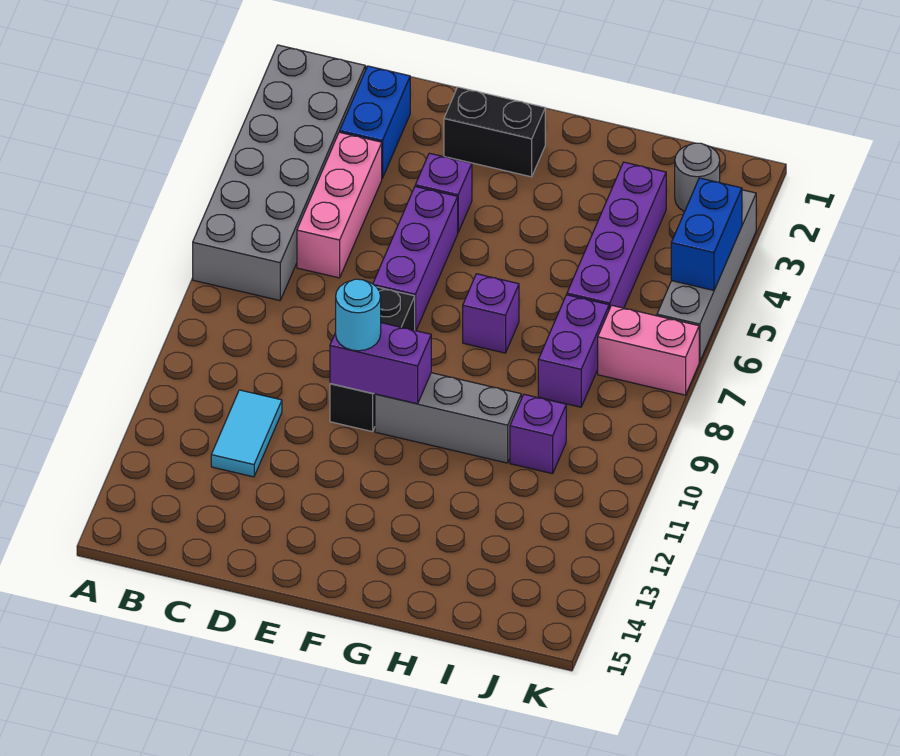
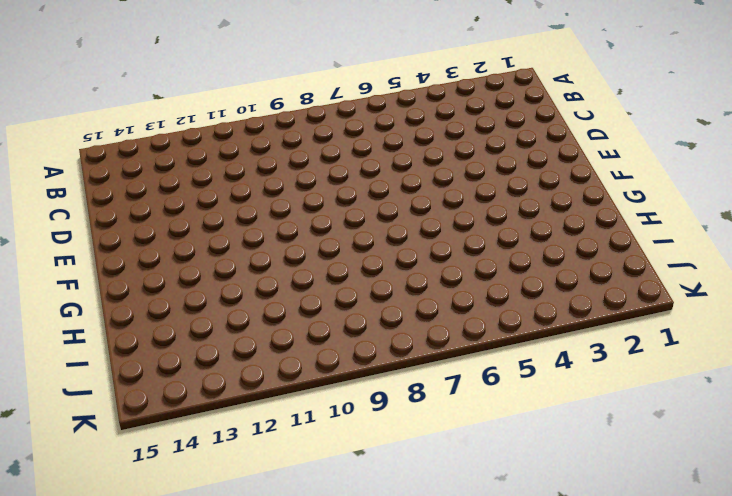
none -> grey 2x6 brick [193,45,365,301]
none -> blue 1x2 brick [340,66,410,178]
none -> pink 1x3 brick [297,132,382,278]

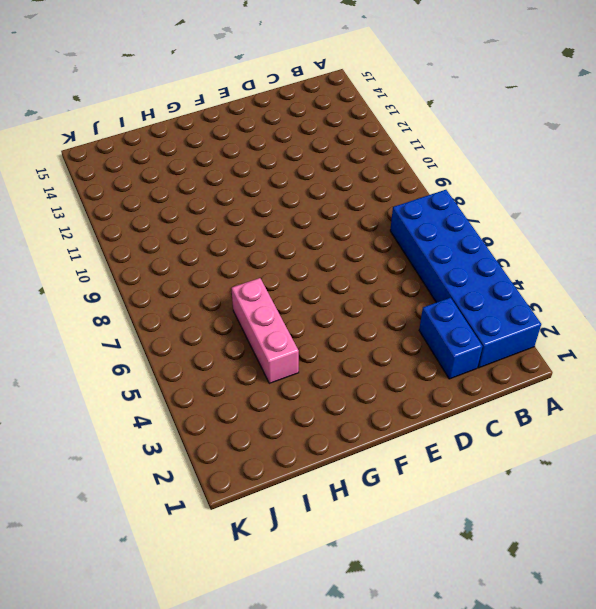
blue 2x6 brick [390,190,541,368] -> grey 2x6 brick [193,45,365,301]
pink 1x3 brick [231,278,299,383] -> pink 1x3 brick moved to [297,132,382,278]
none -> cyan 1x2 tile [211,390,282,477]
none -> black 1x2 brick [444,87,545,177]
none -> purple 1x1 brick [415,153,472,232]

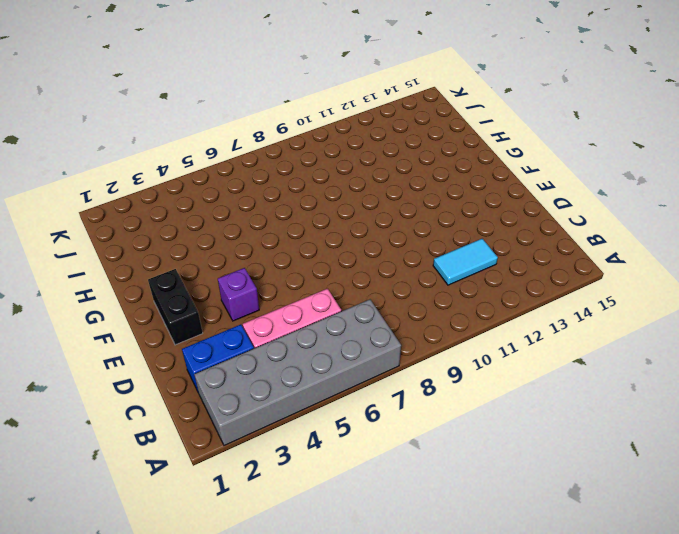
none -> purple 1x3 brick [373,187,458,331]
none -> black 1x3 brick [330,287,415,432]
none -> grey 1x3 brick [375,373,521,463]

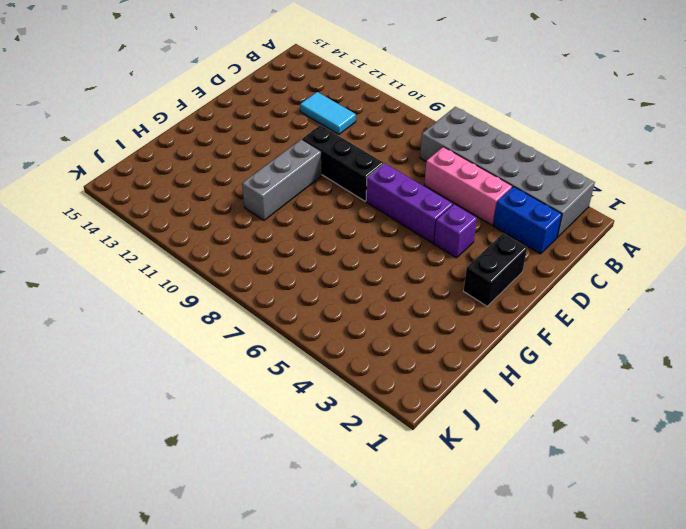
none -> purple 1x1 brick [463,274,519,353]
none -> purple 1x4 brick [567,162,666,309]
none -> purple 1x2 brick [538,295,609,407]

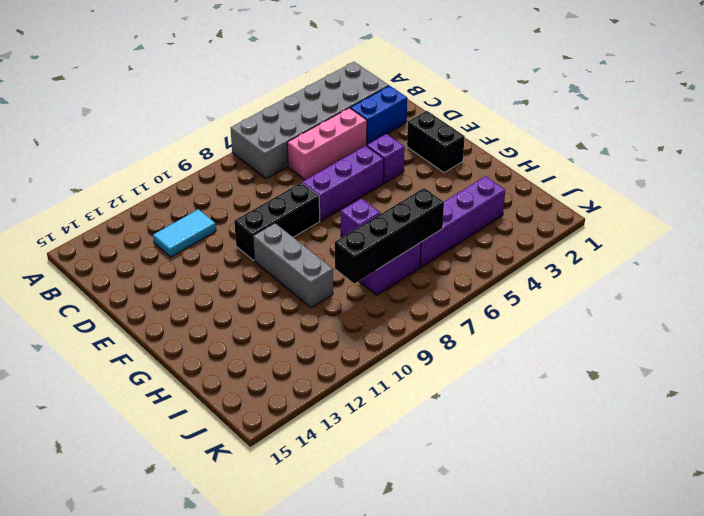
black 1x4 brick [335,188,444,284] -> none
none -> purple 1x1 brick [510,394,566,474]
none -> grey 1x1 round brick [675,143,720,212]
none -> pink 1x2 brick [598,305,699,395]

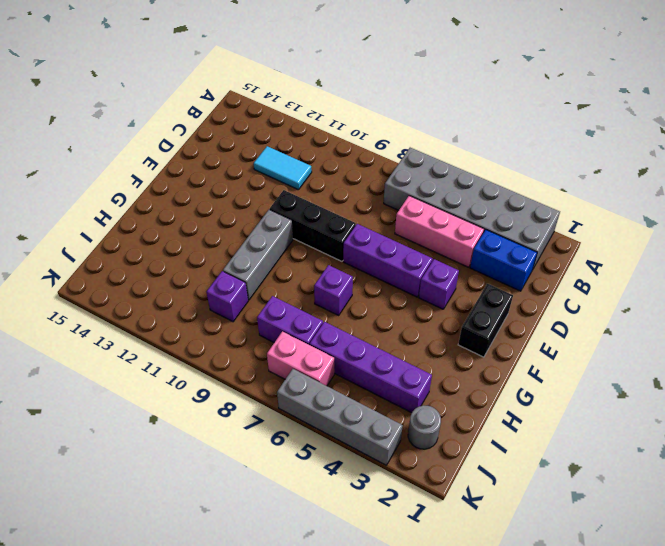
pink 1x2 brick [267,331,334,386] -> pink 1x2 brick turned to [598,305,699,395]
none -> purple 1x2 brick [330,323,431,404]
none -> blue 1x2 brick [671,178,742,290]
none -> cyan 1x1 round brick [336,279,381,351]

